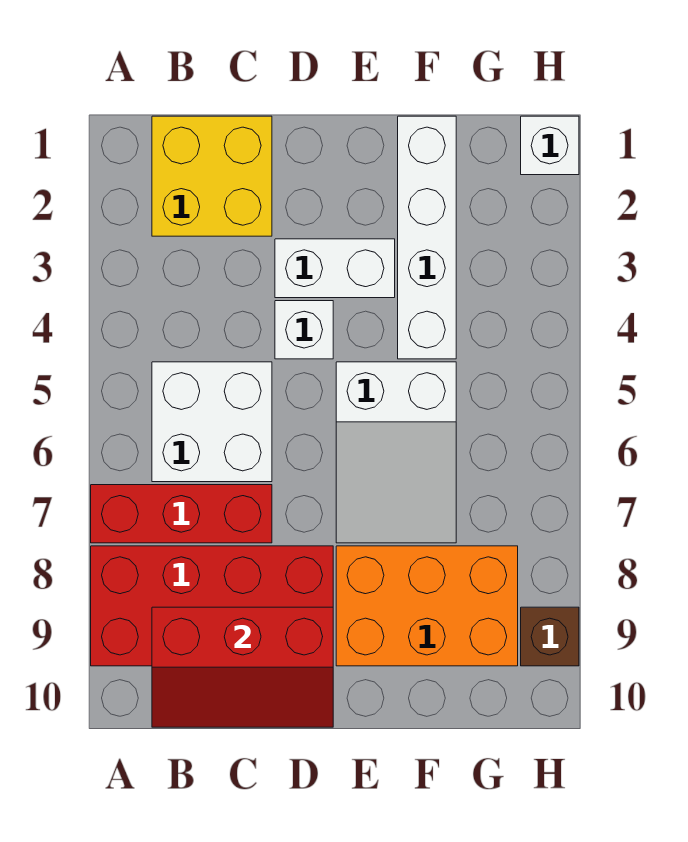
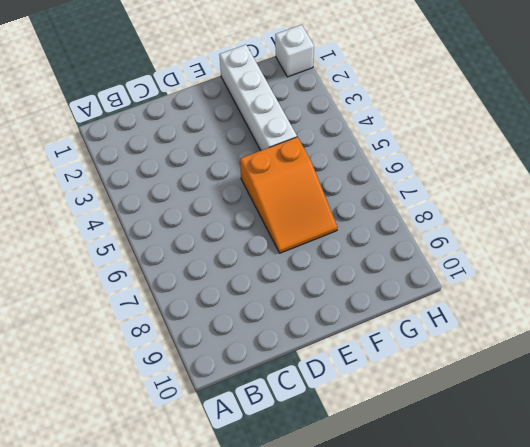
orange 2x3 slope [240,137,338,253] -> white 2x3 slope [336,362,456,543]
none -> red 1x3 brick [91,485,272,543]
none -> red 2x4 brick [91,546,333,666]
none -> yellow 2x2 brick [152,116,272,236]

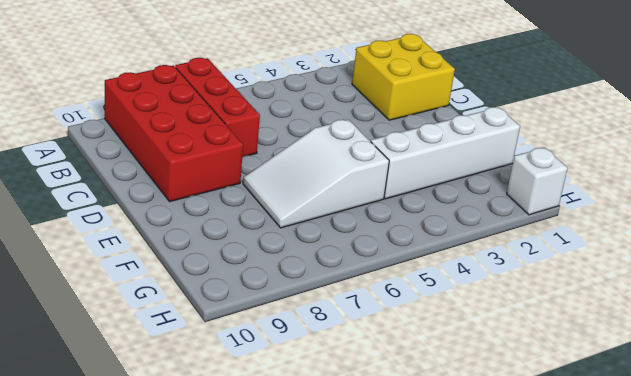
none -> white 2x2 brick [152,362,272,482]
none -> white 1x2 brick [275,239,395,298]
none -> white 1x1 brick [275,301,333,359]

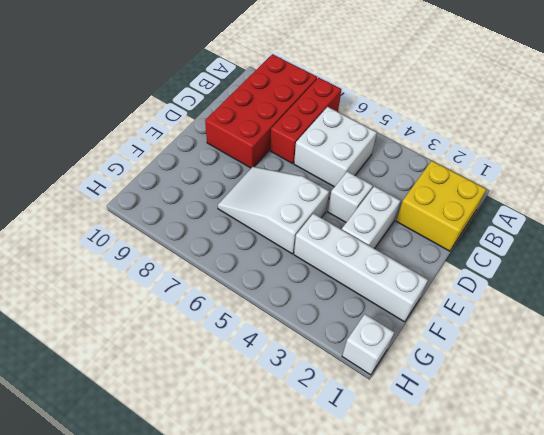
none -> orange 2x3 brick [336,546,518,666]
none -> brown 1x1 brick [521,607,579,666]
none -> red 2x3 slope [152,607,333,727]

